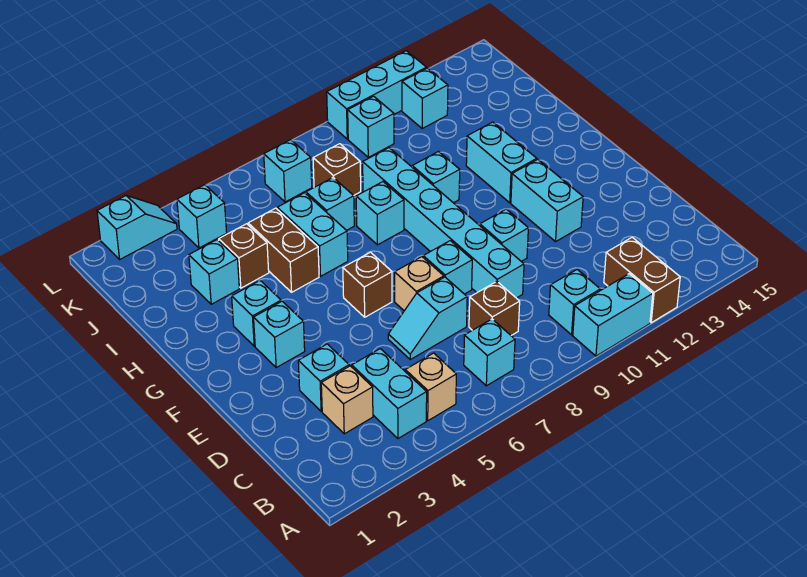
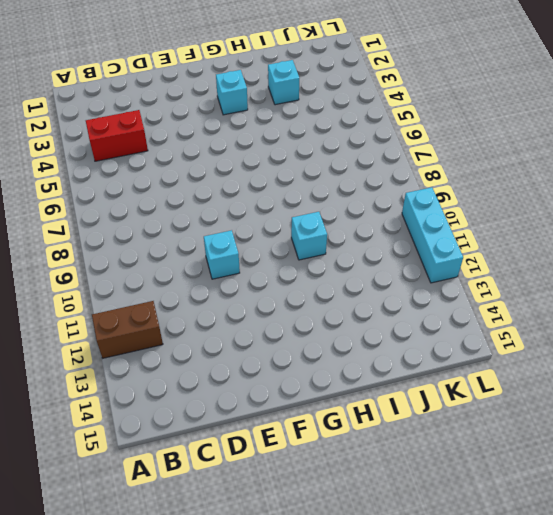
red 1x2 brick [86,110,148,161] -> cyan 1x2 brick [352,349,427,438]
none -> cyan 1x2 brick [573,274,653,356]
none -> tan 1x1 brick [405,353,456,421]
none -> cyan 1x1 brick [464,319,515,386]
none -> cyan 1x1 brick [549,270,600,335]

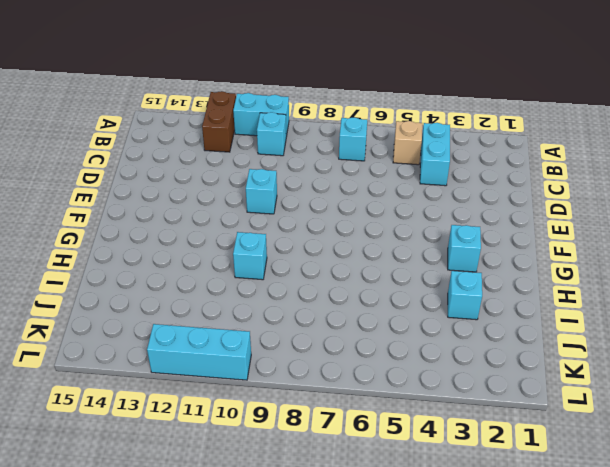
none -> tan 1x1 brick [321,366,373,434]
none -> brown 1x1 brick [469,282,520,335]
none -> cyan 1x1 brick [298,344,349,411]
none -> cyan 1x2 slope [388,277,467,359]

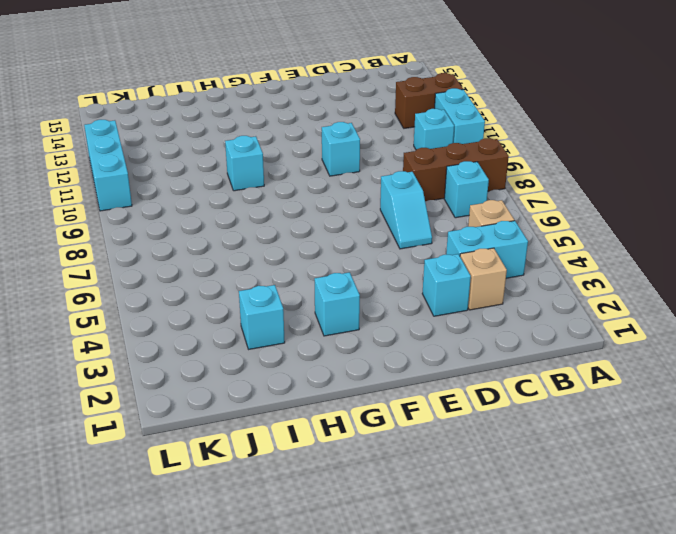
brown 1x3 brick [403,138,509,201] -> brown 1x1 brick [469,282,520,335]
none -> cyan 1x6 brick [363,148,524,298]
none -> tan 1x1 brick [395,257,444,311]
none -> cyan 1x1 brick [423,241,472,294]
none -> cyan 1x2 brick [511,159,583,241]

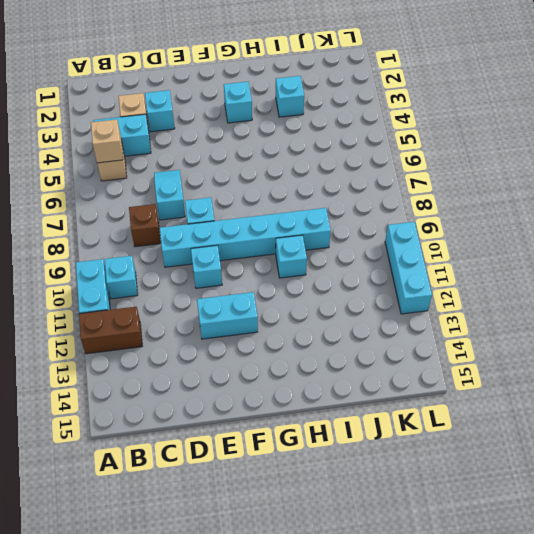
tan 1x1 brick [91,119,123,163] -> tan 1x1 brick moved to [395,257,444,311]
none -> cyan 1x1 brick [464,319,515,386]
none -> cyan 1x1 brick [254,301,305,367]
none -> brown 1x1 brick [343,252,392,317]
none -> cyan 1x2 brick [466,122,537,203]

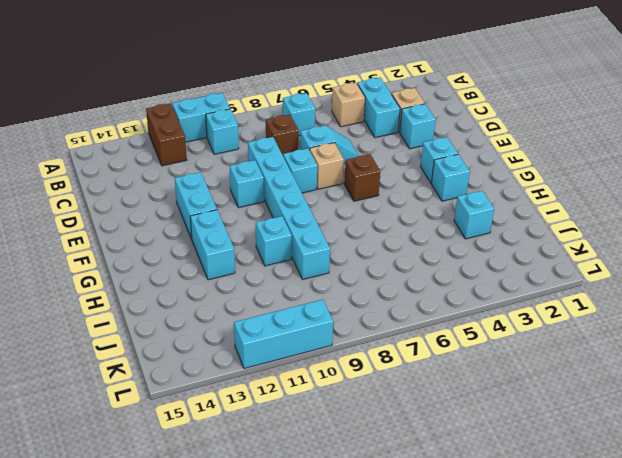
none -> brown 1x2 brick [248,208,319,292]
none -> cyan 1x2 brick [277,193,348,276]
none -> cyan 1x1 brick [356,182,404,245]
none -> brown 1x1 brick [219,224,269,288]

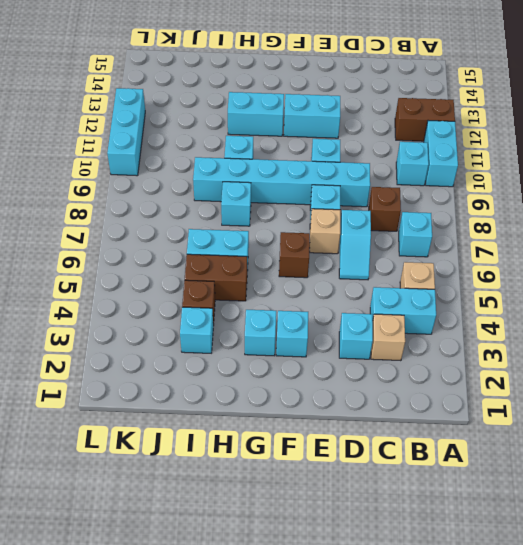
none -> cyan 1x1 brick [306,178,354,230]
none -> brown 1x1 brick [313,144,361,196]
none -> cyan 1x1 brick [177,185,227,248]
none -> cyan 1x1 brick [264,140,312,202]

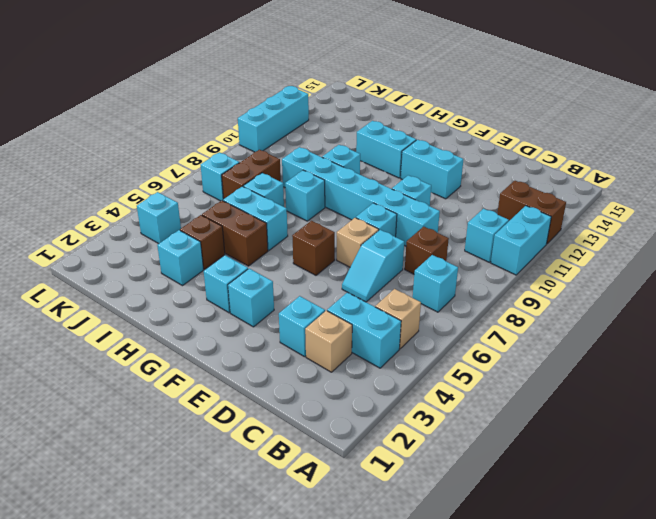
brown 1x2 brick [222,150,281,199] -> brown 1x1 brick [313,144,361,196]
none -> cyan 1x1 brick [348,96,394,157]
none -> cyan 1x1 brick [402,68,448,128]
none -> cyan 1x2 slope [97,196,177,259]

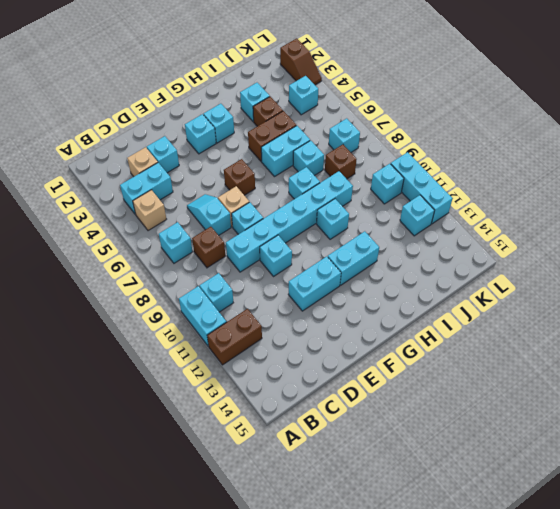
brown 1x2 slope [280,38,322,85] -> cyan 1x2 slope [97,196,177,259]

